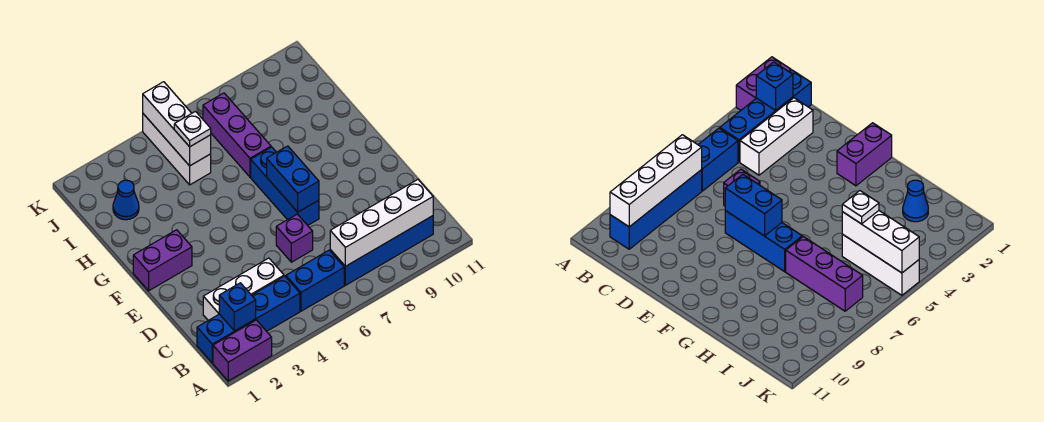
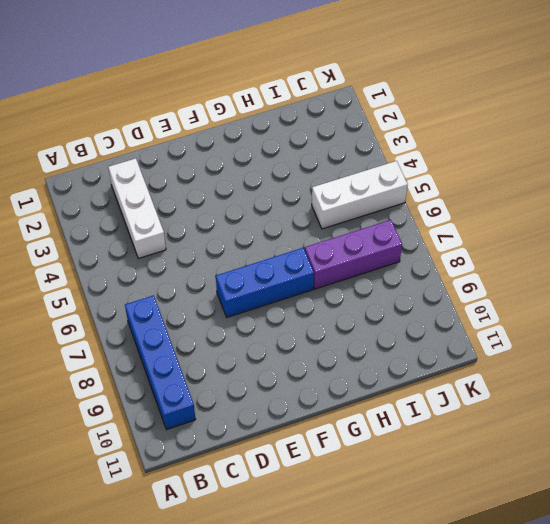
none -> purple 1x2 brick [213,320,272,381]
none -> blue 1x4 brick [197,276,300,363]
none -> blue 1x2 brick [286,250,344,311]

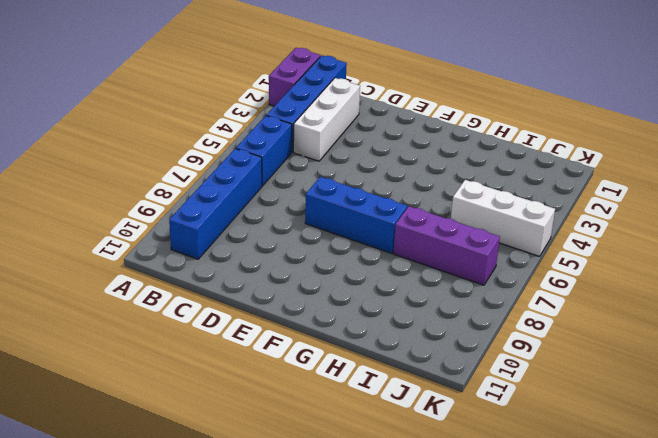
none -> purple 1x1 brick [276,214,313,262]
none -> purple 1x2 brick [133,230,192,291]
none -> blue 1x1 cone [113,180,139,220]

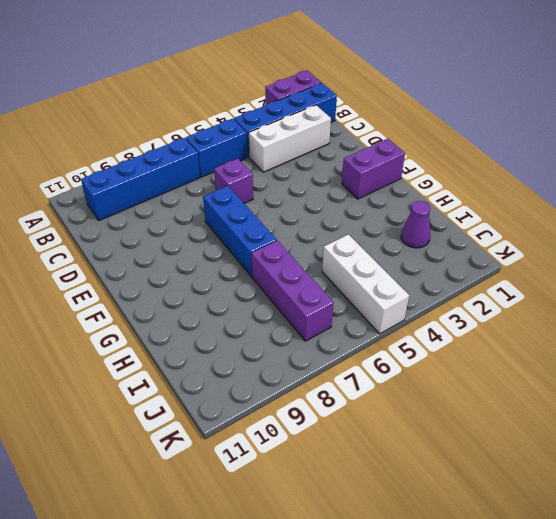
purple 1x1 cone [401,201,430,248] -> blue 1x1 cone [113,180,139,220]
none -> blue 1x1 brick [219,283,256,331]
none -> white 1x4 brick [330,180,433,266]
none -> blue 1x2 brick [267,146,319,212]

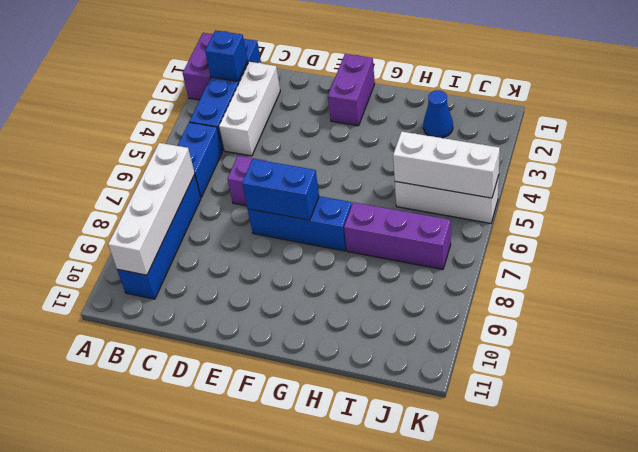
none -> white 1x1 plate [174,111,211,147]

